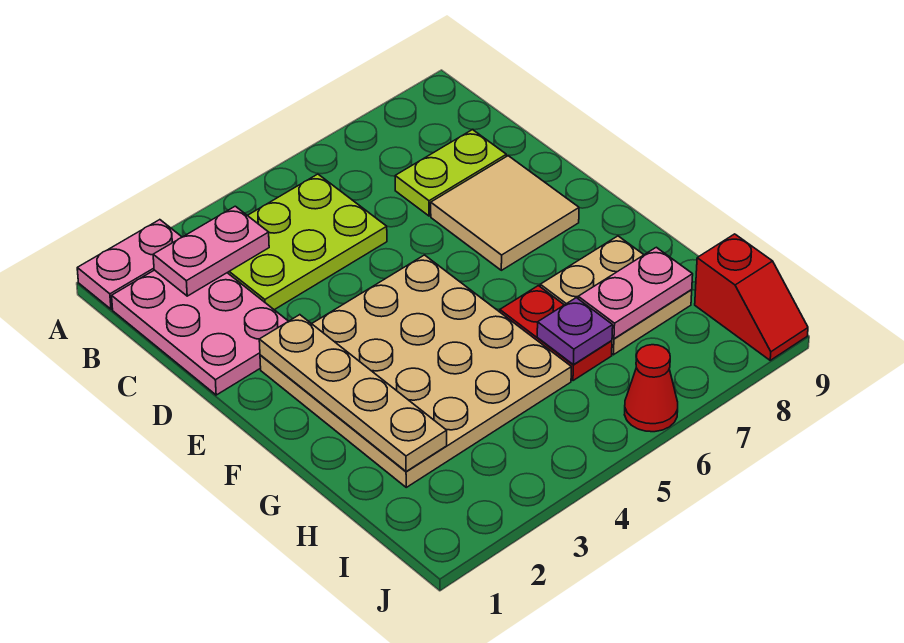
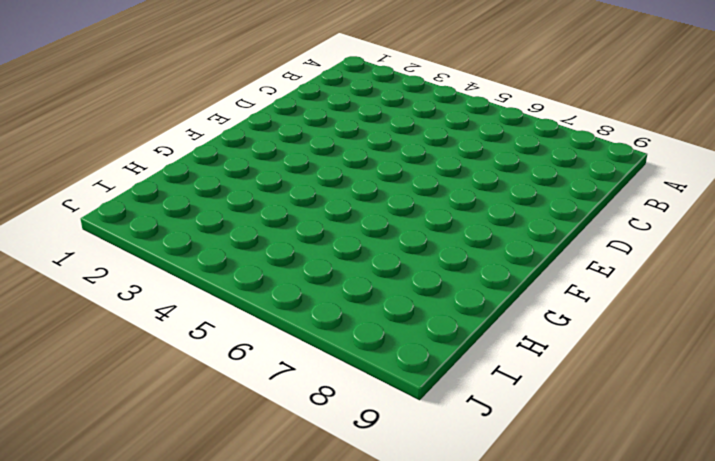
none -> pink 1x2 plate [77,220,182,309]
none -> pink 2x3 plate [112,270,288,395]
none -> lime 2x3 plate [227,174,387,310]

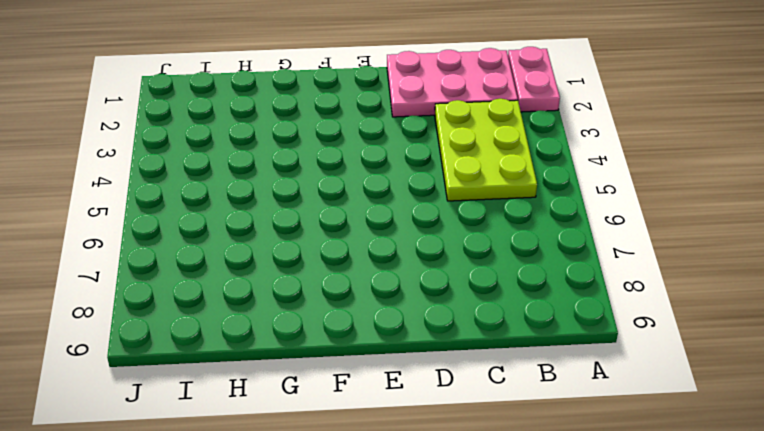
none -> lime 1x2 plate [395,130,506,216]
none -> tan 2x2 tile [431,156,579,270]
none -> tan 4x4 plate [260,255,571,487]

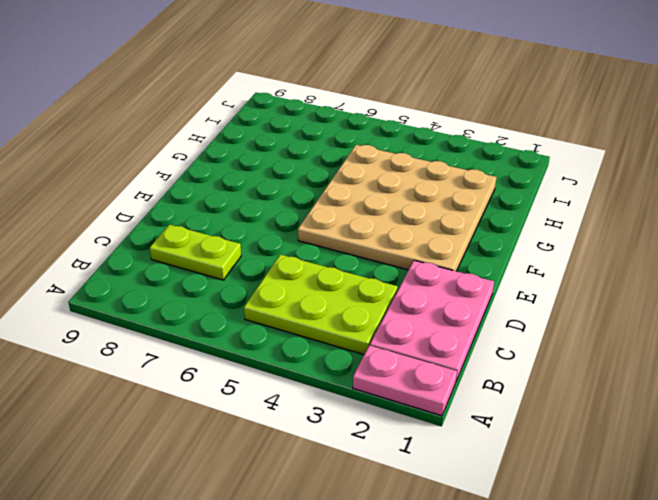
none -> tan 2x2 tile [431,156,579,270]
none -> red 1x2 plate [500,286,612,381]
none -> tan 2x2 plate [540,236,692,355]

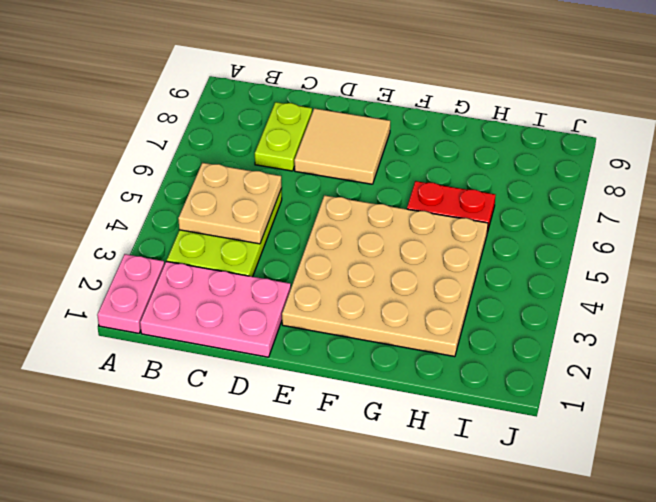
tan 2x2 plate [178,163,282,244] -> tan 2x2 plate moved to [540,236,692,355]
none -> red 1x2 slope [695,234,808,360]
none -> red 1x1 cone [624,345,678,432]
none -> pink 1x2 plate [153,206,269,296]

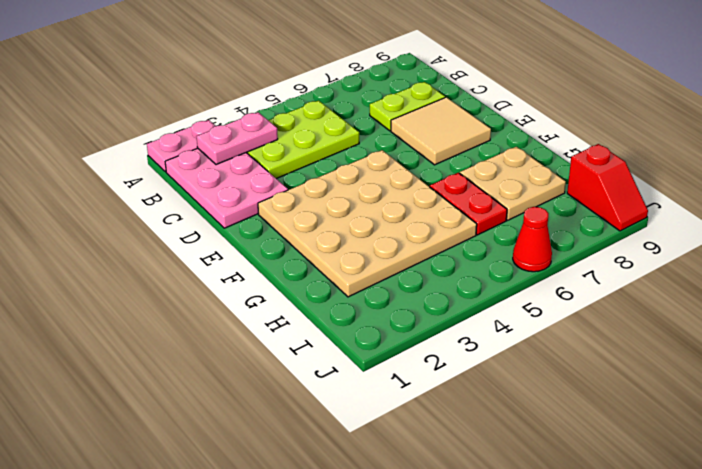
none -> tan 1x4 plate [259,315,447,472]
none -> purple 1x1 plate [537,298,613,365]
none -> pink 1x2 plate [578,247,693,339]

